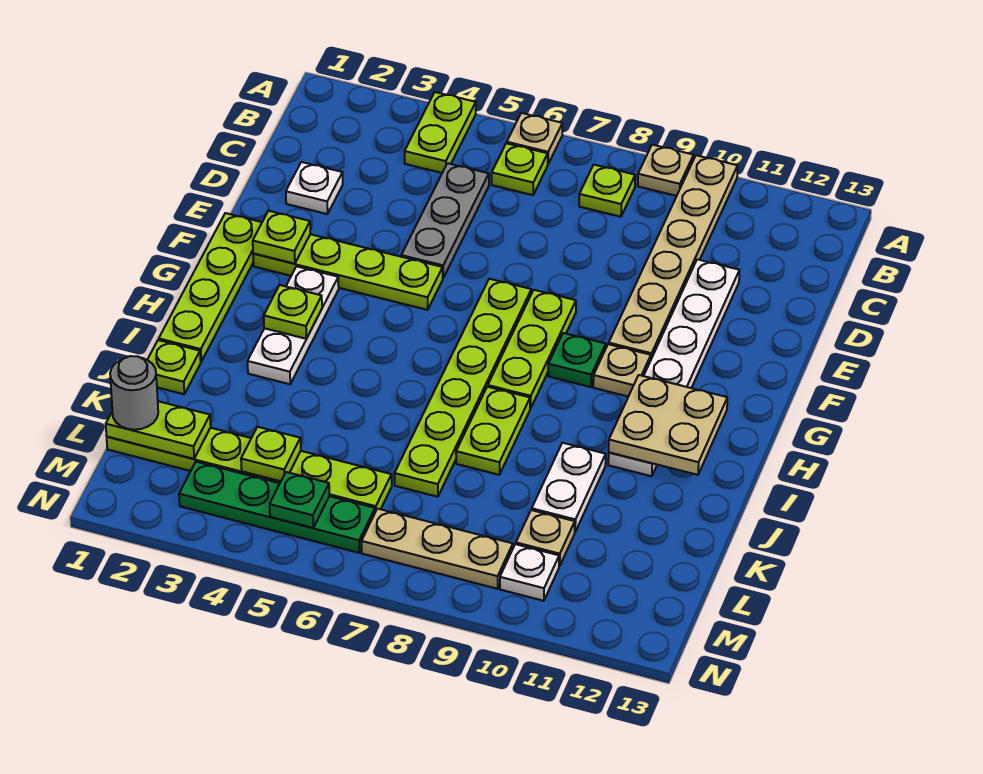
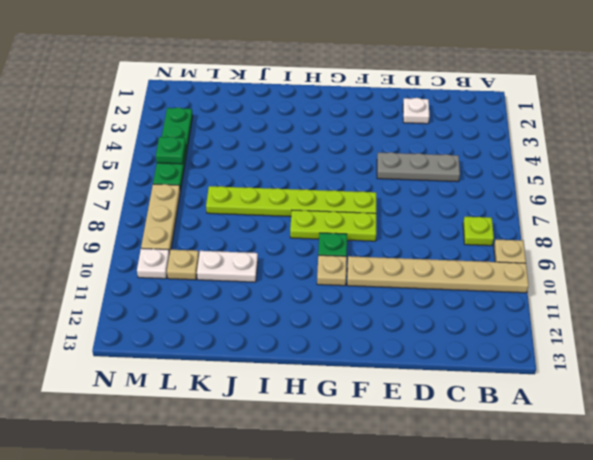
none -> lime 1x2 plate [405,92,476,173]
none -> tan 1x1 plate [507,113,562,164]
none -> lime 1x1 plate [492,143,548,195]
none -> white 1x6 plate [608,259,740,476]

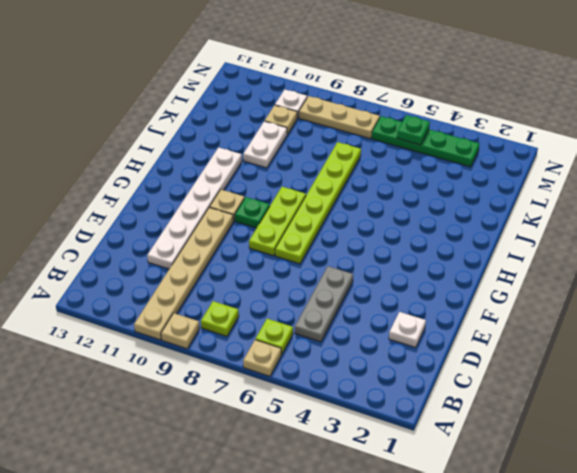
none -> lime 1x2 plate [405,92,476,173]
none -> lime 1x4 plate [159,213,262,361]
none -> lime 1x4 plate [253,234,443,310]
none -> white 1x3 plate [248,266,339,384]

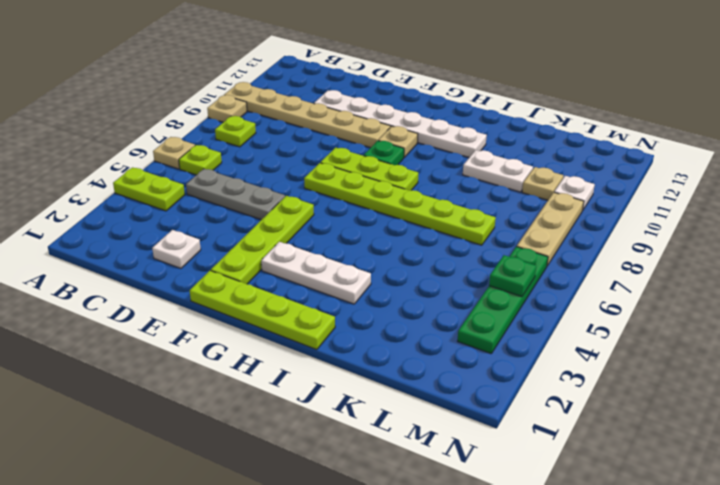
none -> lime 1x2 plate [456,387,530,475]
none -> lime 1x1 plate [147,340,201,394]
none -> lime 1x6 plate [107,428,392,512]
none -> lime 1x1 plate [253,211,310,264]

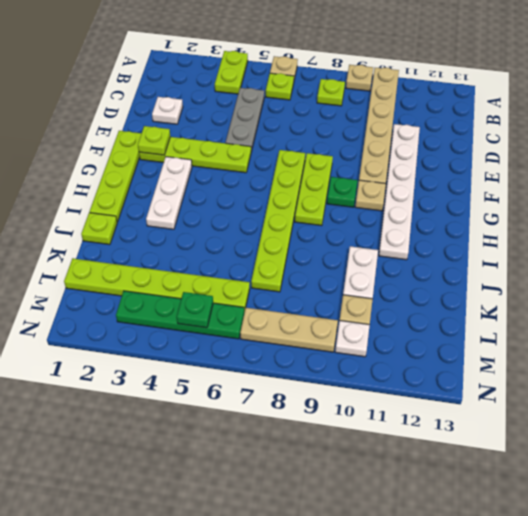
none -> lime 1x2 plate [456,387,530,475]
none -> lime 1x1 plate [264,285,322,339]
none -> tan 2x2 plate [609,375,727,475]
none -> lime 1x2 plate [106,401,211,459]

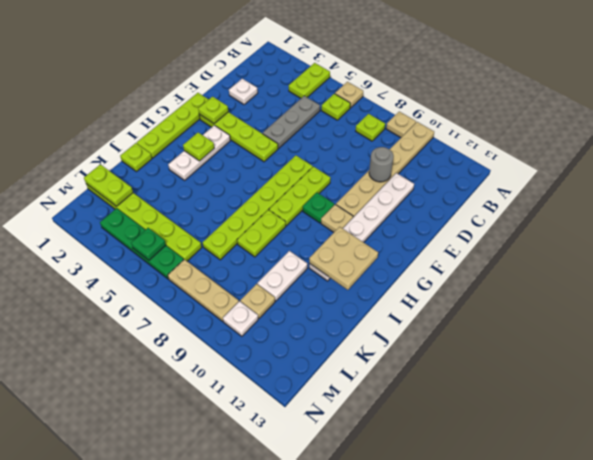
grey 1x1 round brick [369,147,394,182] -> grey 1x1 round brick moved to [110,356,158,430]
none -> lime 1x1 plate [241,427,301,481]

